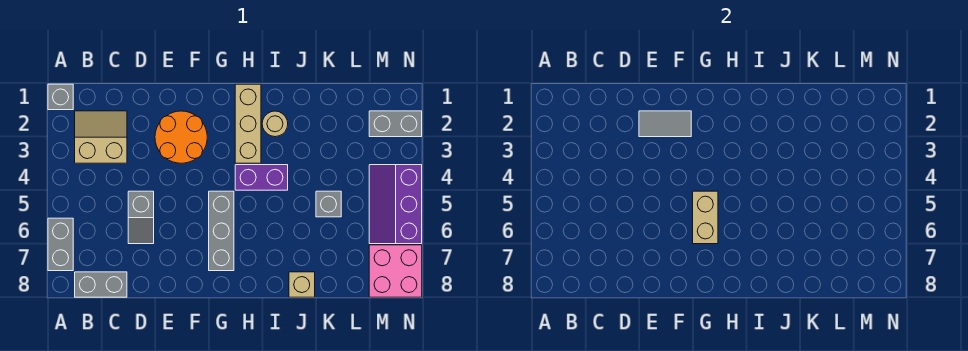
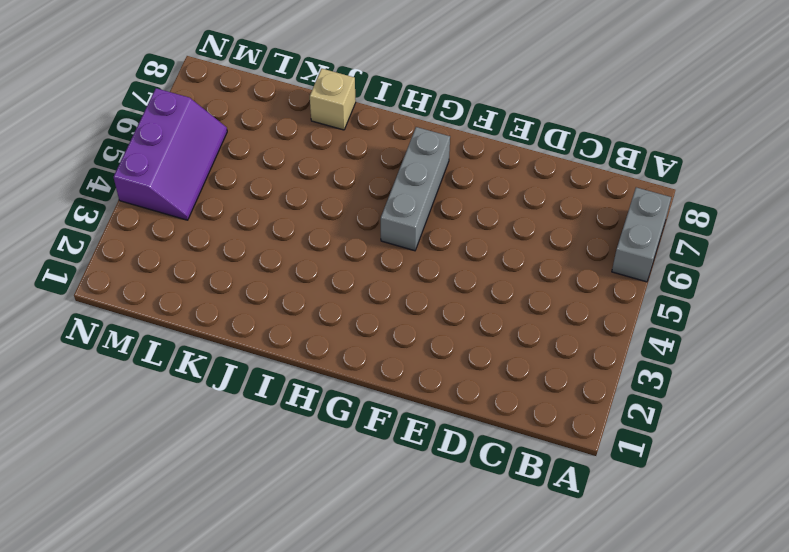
none -> grey 1x1 brick [48,84,73,110]
none -> tan 2x2 slope [75,111,127,163]
none -> grey 1x2 brick [75,272,127,297]

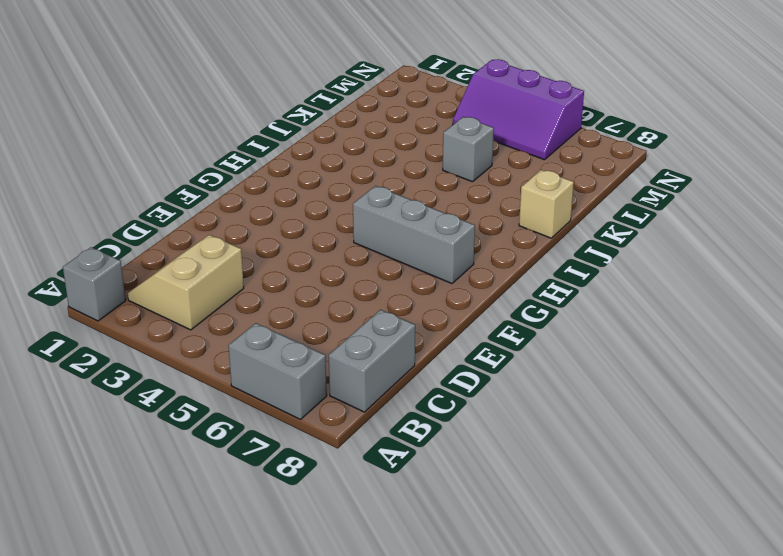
none -> grey 1x2 slope [128,191,154,244]
none -> orange 2x2 round brick [155,111,207,163]
none -> tan 1x3 brick [235,84,261,163]

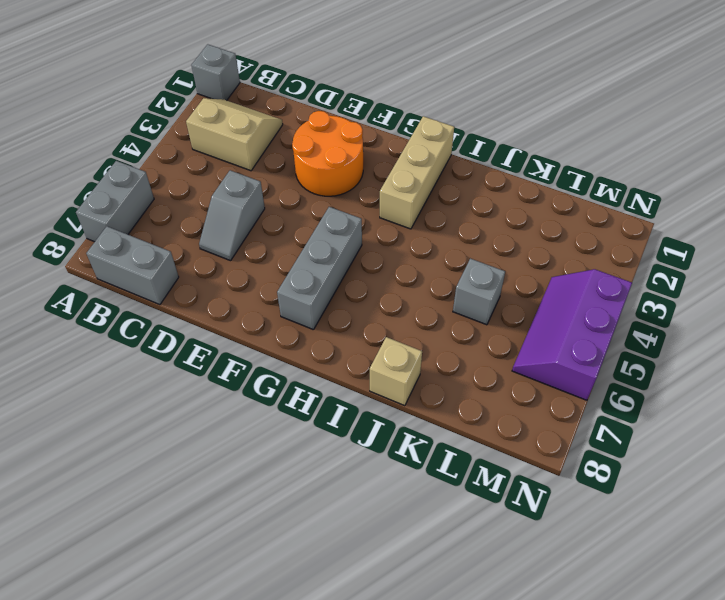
none -> purple 1x2 brick [235,165,288,190]
none -> tan 1x1 round brick [262,111,288,137]
none -> grey 1x2 brick [369,111,422,137]

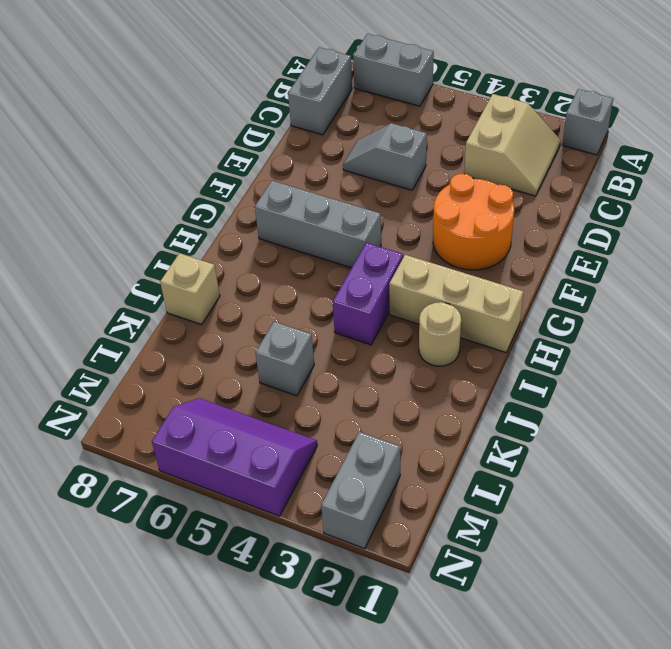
none -> pink 2x2 brick [369,245,422,297]
none -> grey 1x2 tile [639,111,691,137]
none -> tan 1x2 brick [693,191,718,244]

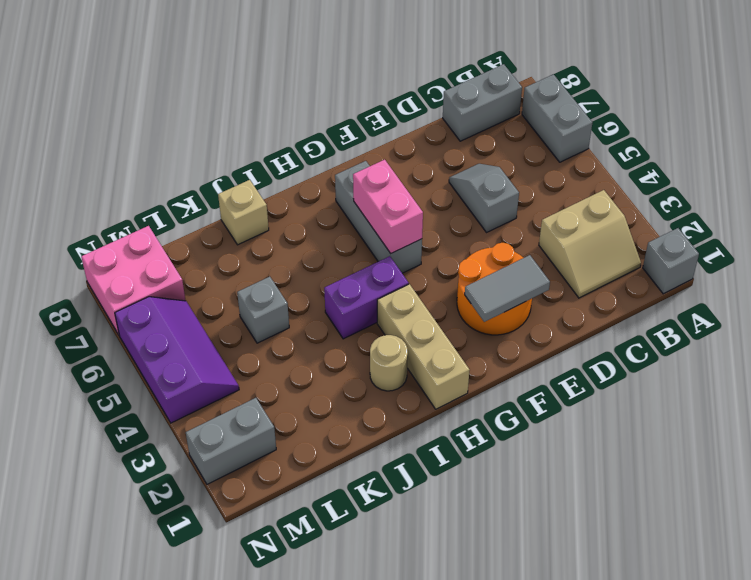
pink 1x2 brick [353,160,423,253] -> tan 1x2 brick [693,191,718,244]

